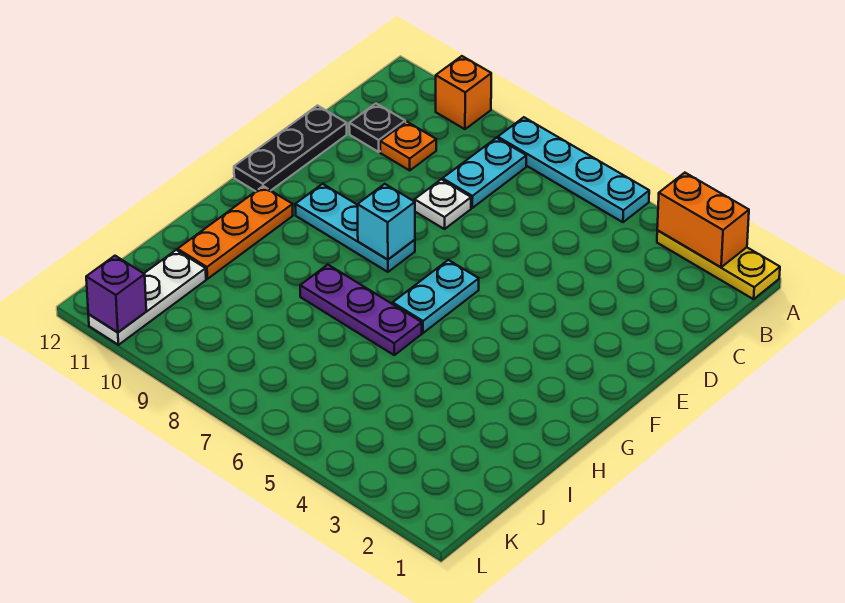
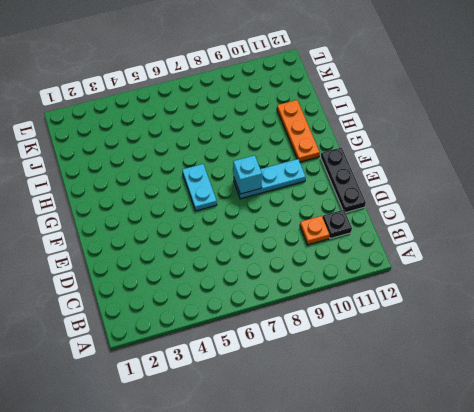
none -> yellow 1x3 plate [657,230,780,299]
none -> cyan 1x4 plate [498,117,649,222]
none -> orange 1x1 brick [436,56,491,129]

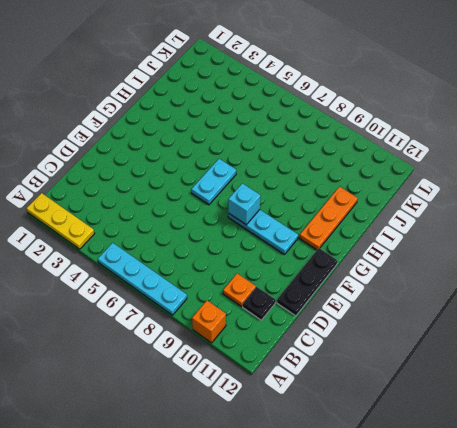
none -> cyan 1x2 plate [443,138,526,208]
none -> white 1x1 plate [415,179,471,229]
none -> purple 1x3 plate [300,265,422,355]

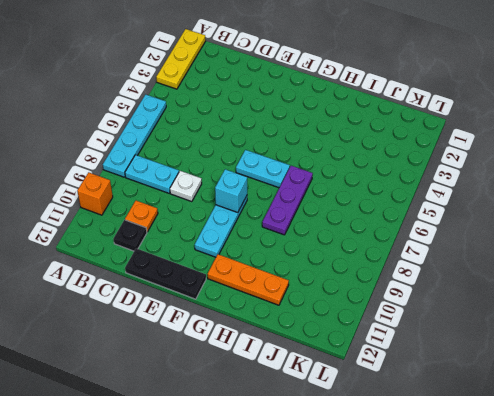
none -> white 1x3 plate [88,250,206,345]
none -> orange 1x2 brick [657,173,749,267]
none -> purple 1x1 brick [86,256,146,332]

